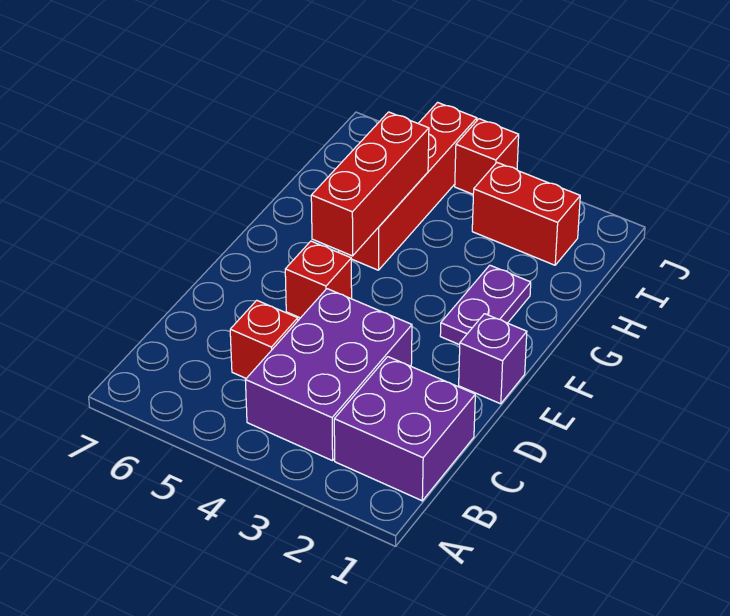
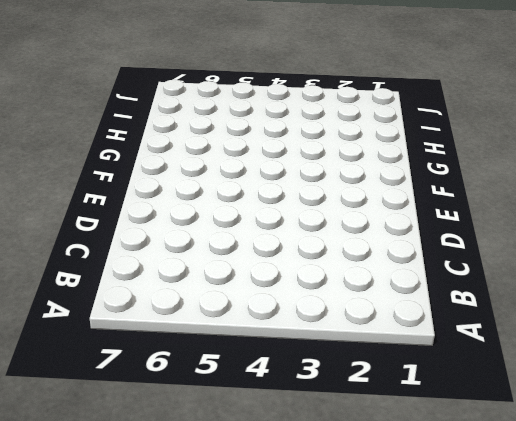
none -> purple 2x2 brick [334,357,475,501]
none -> purple 2x3 brick [245,289,412,461]

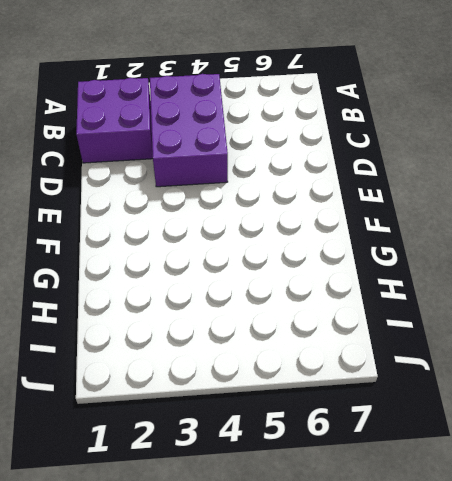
none -> red 1x1 brick [230,300,298,378]
none -> purple 1x1 brick [459,314,527,404]

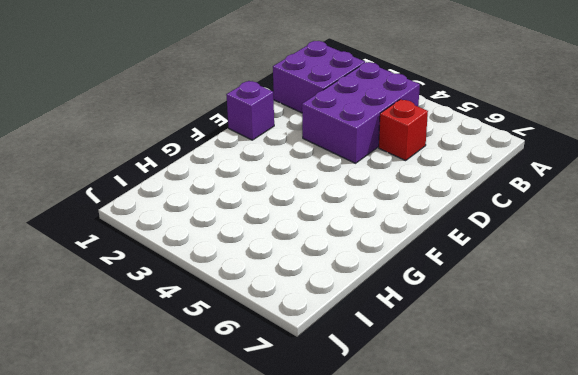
none -> red 1x1 brick [285,241,352,318]
none -> purple 1x2 plate [440,265,531,345]

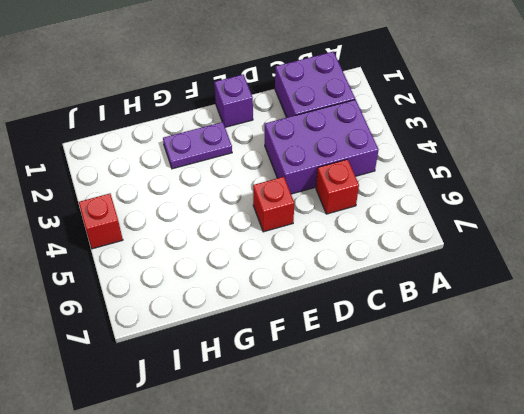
none -> red 1x4 brick [339,102,477,270]
none -> red 1x2 brick [472,163,580,265]

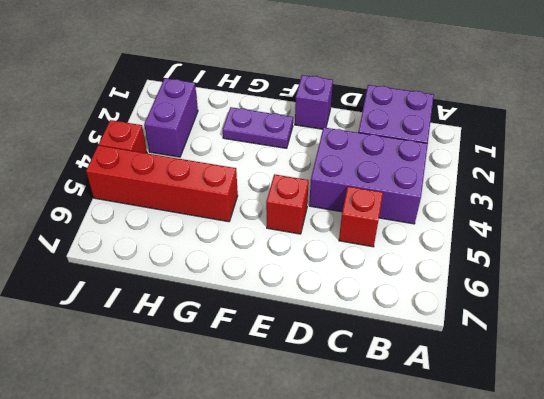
purple 1x2 brick [144,78,198,157] -> red 1x2 brick [472,163,580,265]
none -> red 1x3 brick [311,112,429,256]

